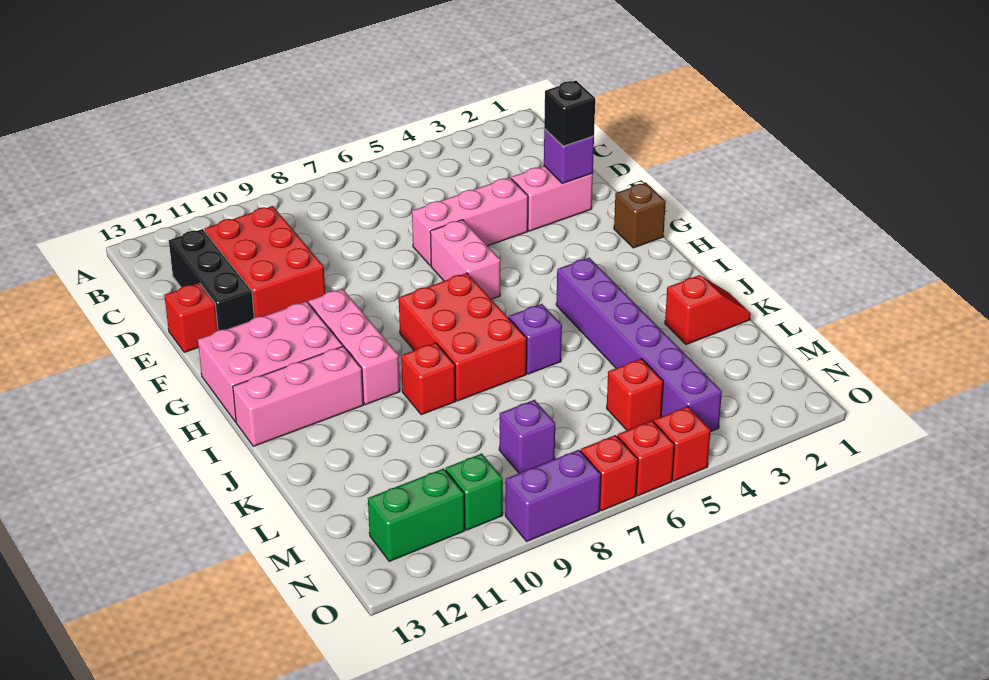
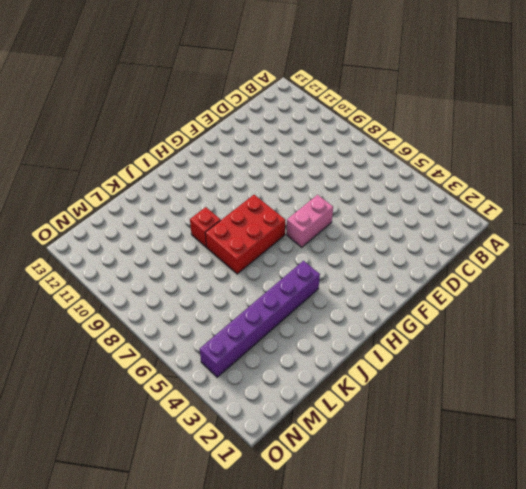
none -> red 2x3 brick [205,206,325,318]
none -> black 1x3 brick [169,229,254,330]
none -> pink 1x2 brick [511,166,593,231]

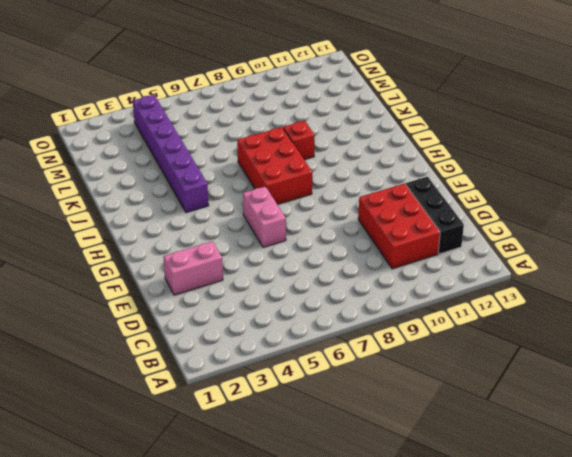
none -> pink 1x3 brick [412,177,528,266]
none -> red 1x1 brick [165,283,218,352]
none -> brown 1x1 brick [614,183,666,248]

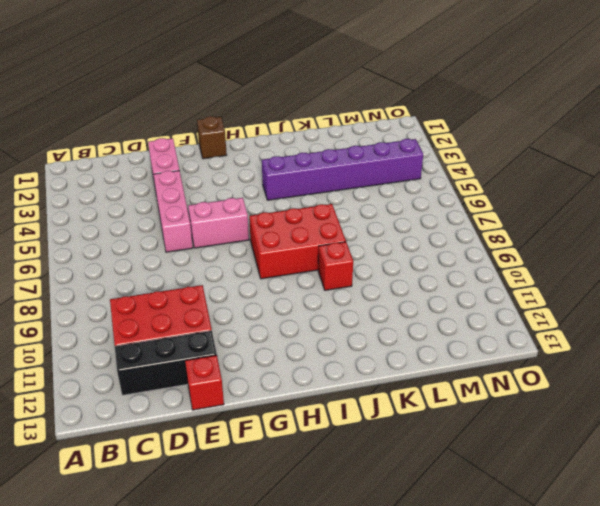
none -> pink 1x3 brick [309,289,400,405]
none -> pink 2x3 brick [198,301,343,422]
none -> pink 1x3 brick [233,346,363,446]

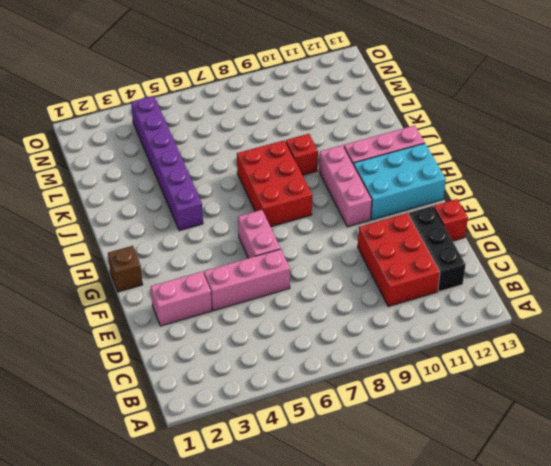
cyan 2x3 brick [354,143,446,220] -> pink 2x3 brick [198,301,343,422]
none -> purple 1x1 brick [509,304,562,374]
none -> red 1x2 slope [665,275,751,344]
none -> red 1x1 brick [607,359,663,430]

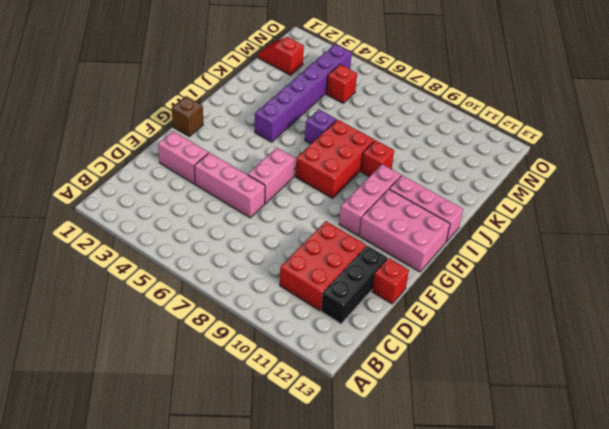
red 1x2 slope [258,37,304,75] -> red 1x2 slope moved to [665,275,751,344]
none -> purple 1x1 brick [499,400,555,473]
none -> green 1x1 brick [446,454,503,530]
none -> green 1x2 brick [368,468,465,561]

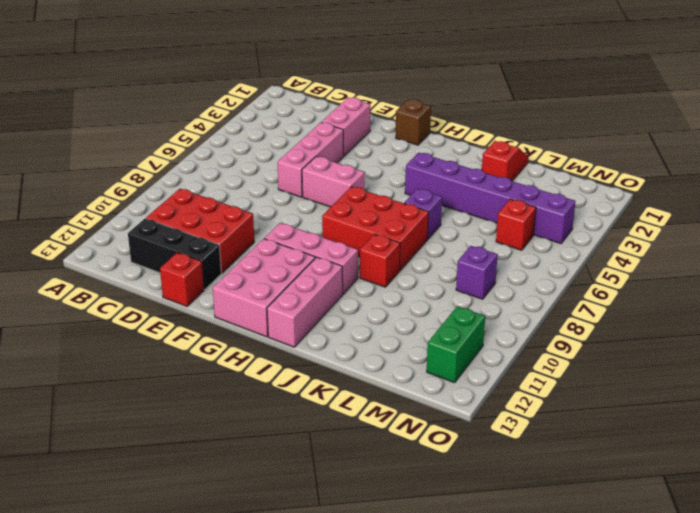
none -> green 1x1 brick [446,454,503,530]
none -> red 1x1 brick [654,406,711,481]
none -> red 1x1 brick [617,421,675,496]

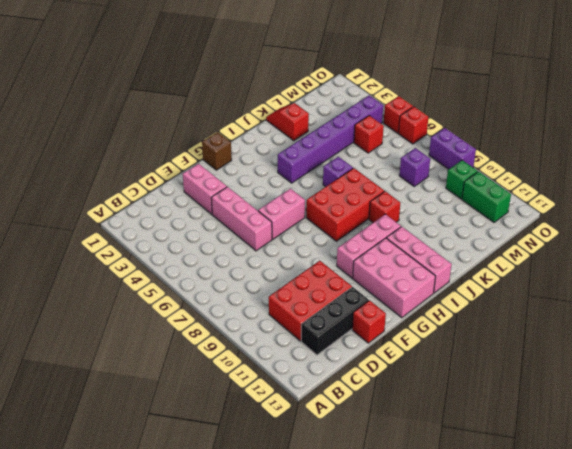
none -> red 1x1 brick [581,435,638,511]
none -> purple 1x1 brick [544,129,594,184]
none -> black 1x1 brick [544,81,595,146]

